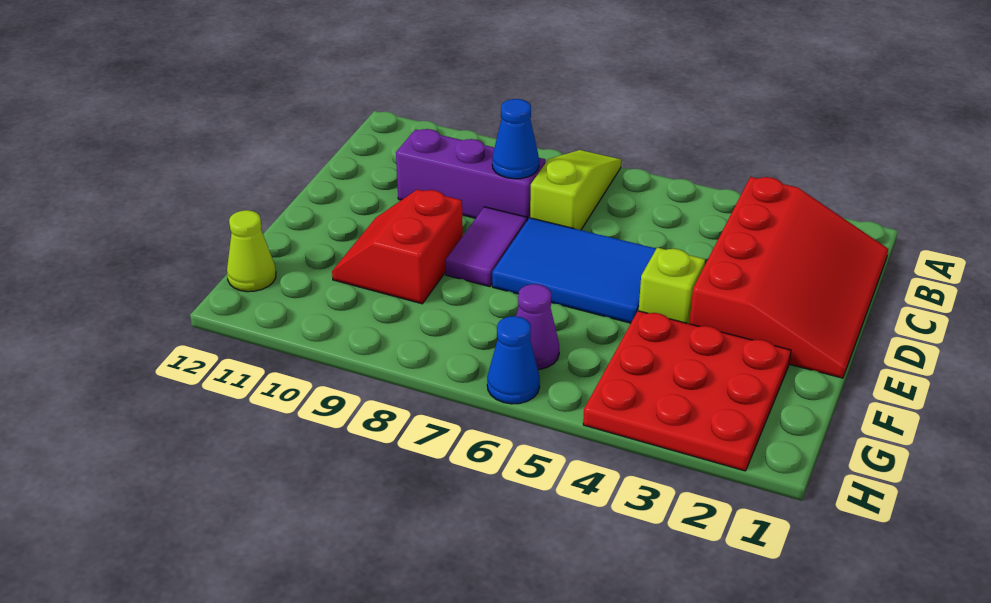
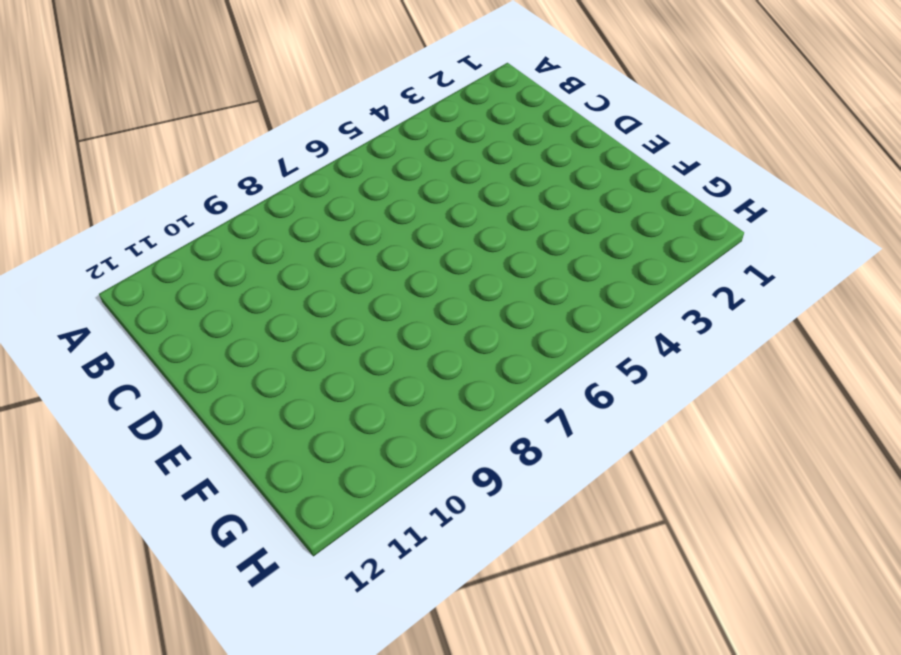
none -> lime 1x3 slope [530,150,621,230]
none -> red 3x4 slope [689,177,888,378]
none -> purple 1x3 brick [396,129,546,220]

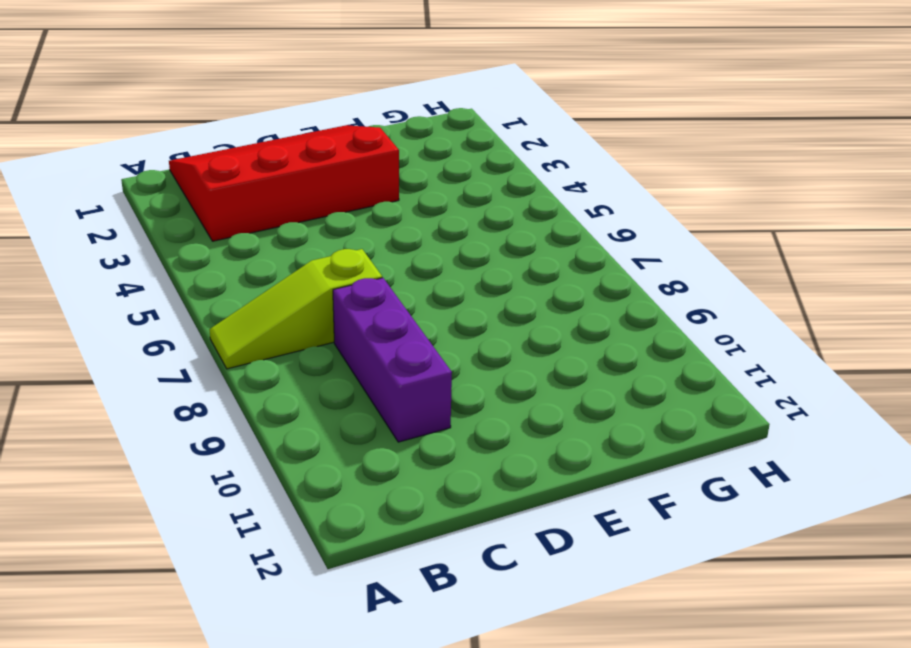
none -> blue 2x3 tile [492,218,656,323]
none -> purple 1x2 tile [445,207,527,287]
none -> lime 1x1 brick [639,247,705,324]

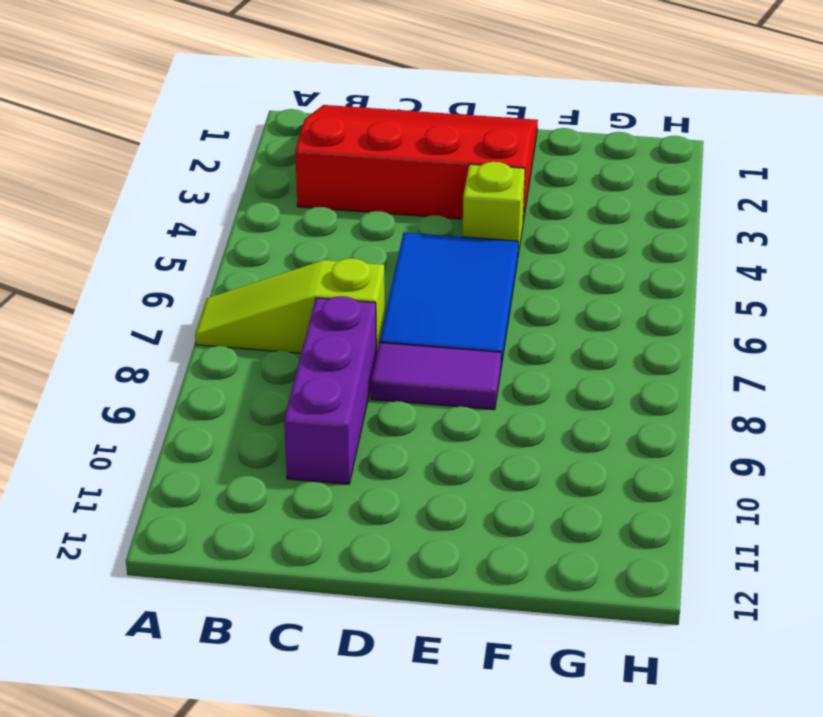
none -> red 2x2 slope [332,189,463,304]
none -> red 3x3 plate [583,311,791,471]
none -> purple 1x1 cone [516,284,559,370]

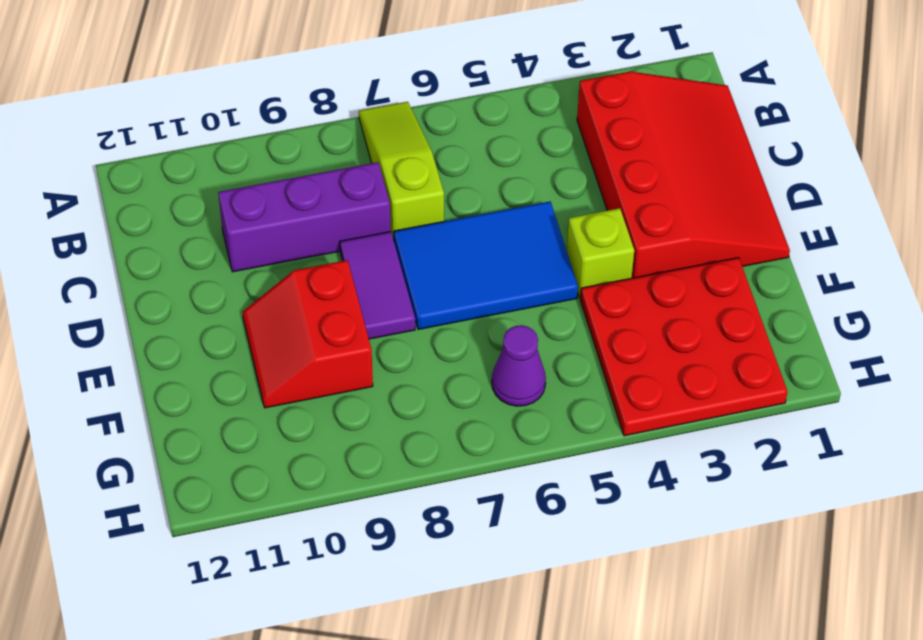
none -> lime 1x1 cone [227,210,276,292]
none -> blue 1x1 cone [487,316,540,404]
none -> blue 1x1 cone [492,99,539,179]

